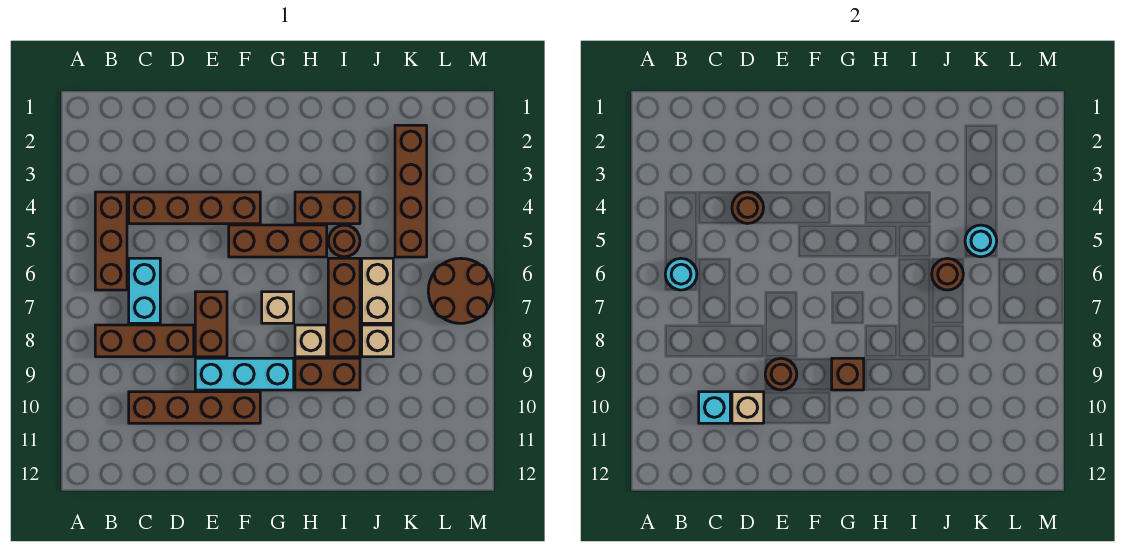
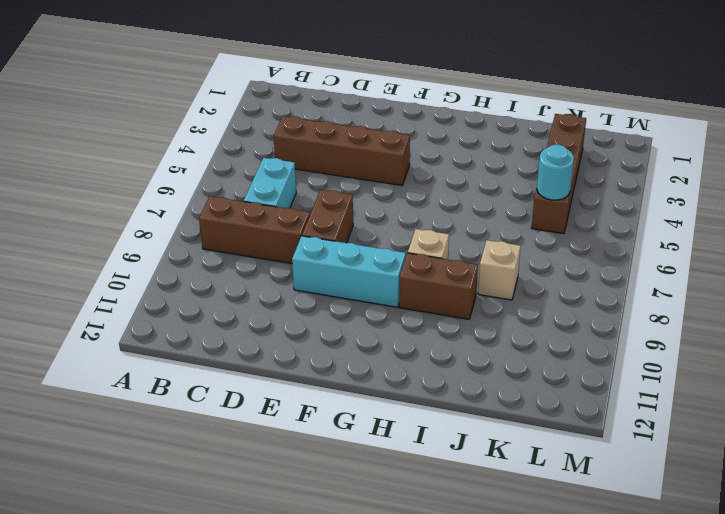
none -> brown 1x3 brick [95,192,127,290]
none -> brown 1x4 brick [129,392,260,423]
none -> brown 1x3 brick [229,225,327,257]

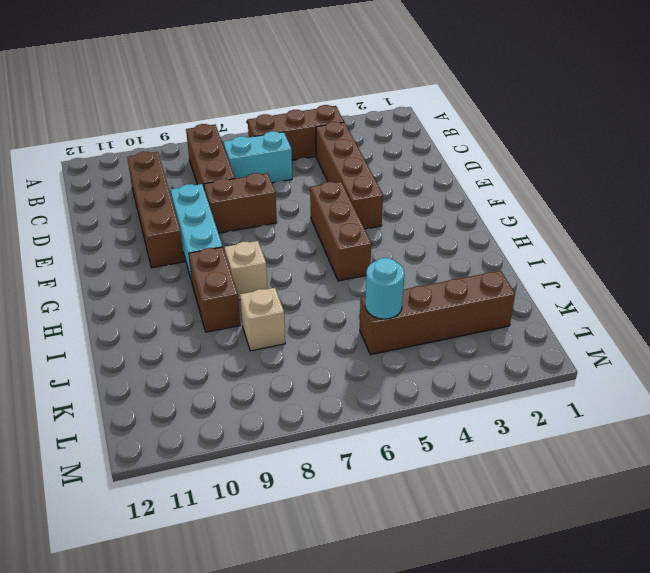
none -> tan 1x1 brick [262,292,294,323]
none -> brown 1x2 brick [295,192,360,224]
none -> brown 1x1 round brick [329,225,360,257]

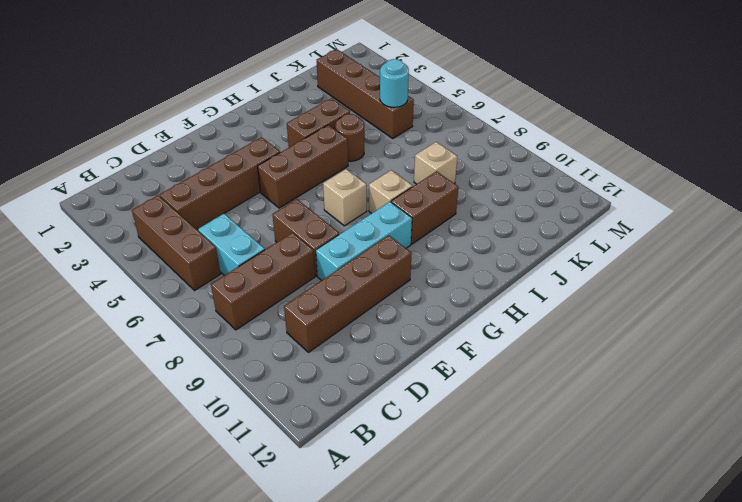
none -> brown 1x3 brick [328,258,360,357]
none -> tan 1x2 brick [362,258,393,323]
none -> brown 2x2 round brick [428,258,493,323]

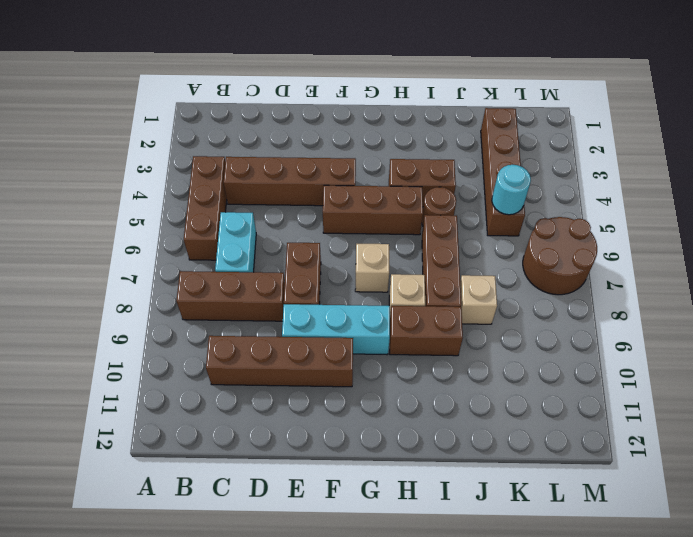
none -> tan 1x2 brick [362,258,393,323]
none -> cyan 1x1 round brick [665,259,697,290]
none -> cyan 1x1 brick [699,392,730,423]

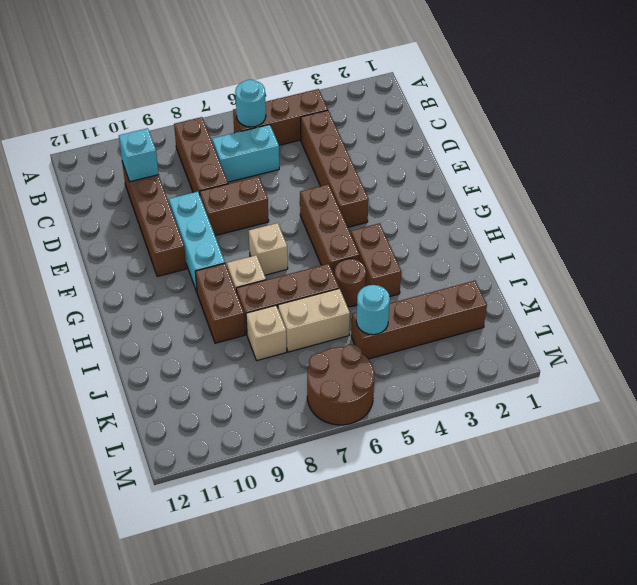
none -> brown 1x1 round brick [732,192,764,224]
none -> tan 1x1 brick [732,392,764,423]
none -> brown 1x1 round brick [765,358,797,390]

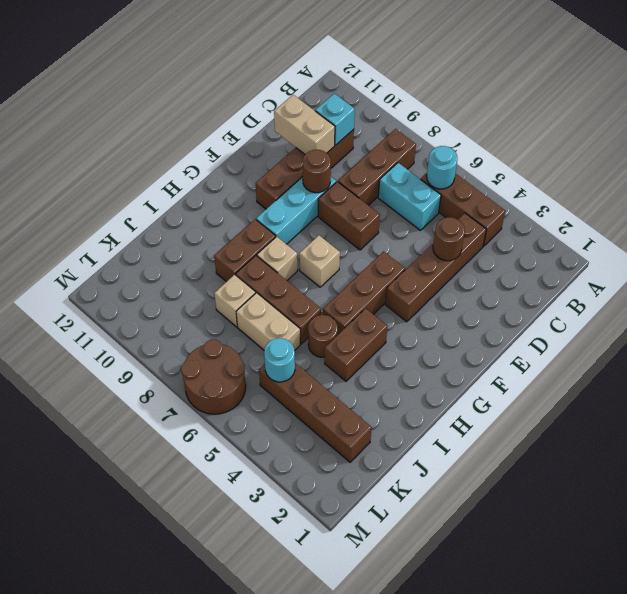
tan 1x2 brick [274,95,335,154] -> tan 1x1 brick [732,392,764,423]
none -> brown 1x1 brick [832,358,864,390]
none -> brown 1x1 round brick [932,258,963,290]

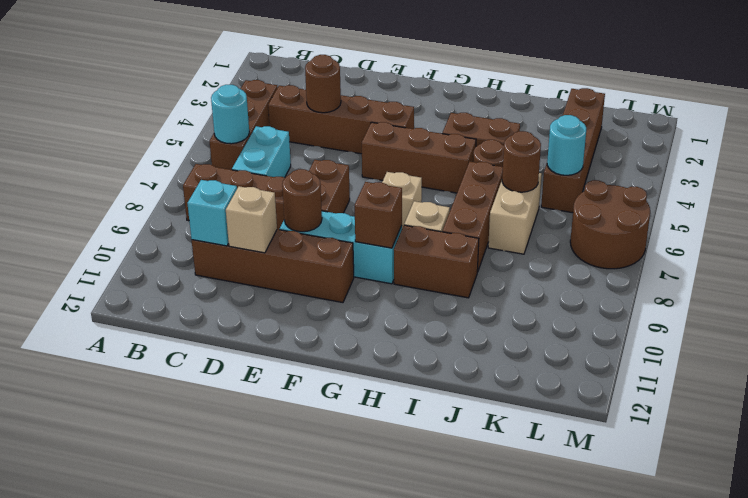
none -> tan 1x1 brick [362,325,393,357]

